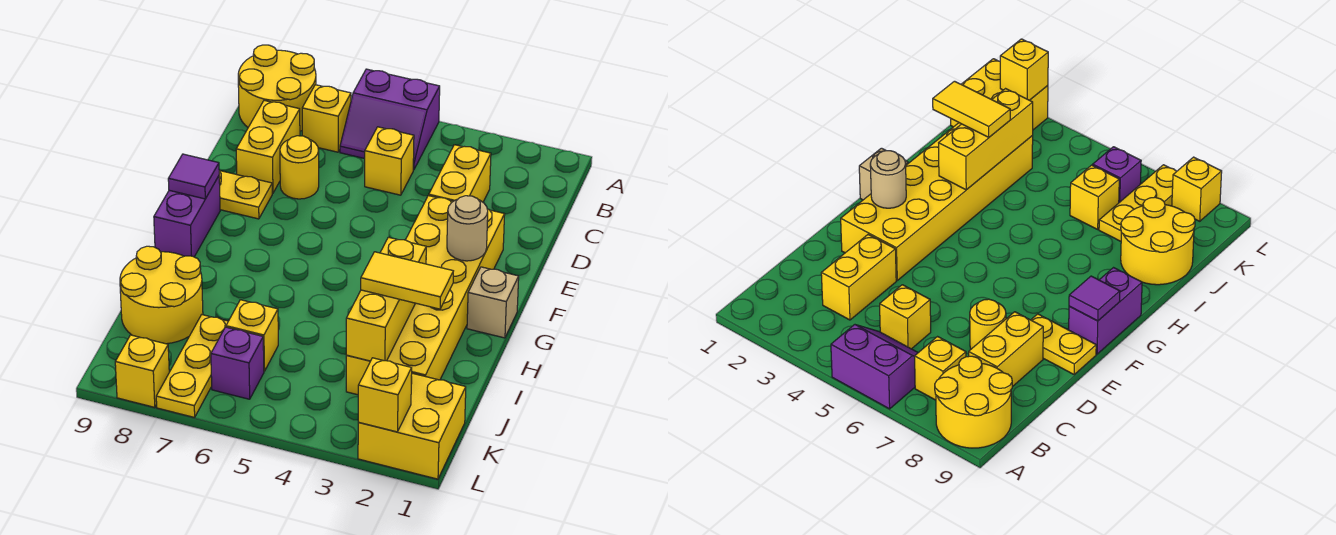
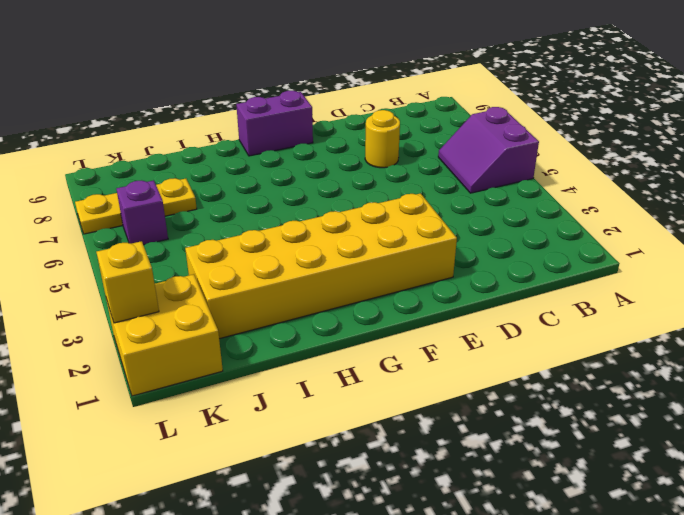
none -> yellow 2x2 round brick [238,45,316,131]
none -> yellow 1x1 brick [302,85,351,152]
none -> yellow 1x2 brick [429,145,491,202]

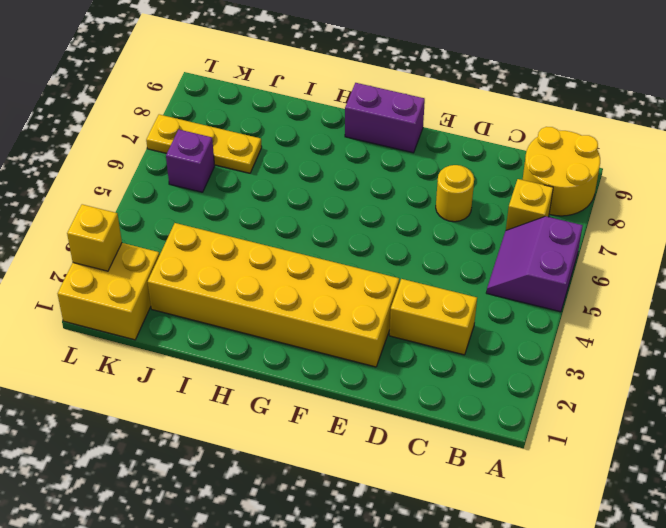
none -> yellow 1x1 brick [365,127,414,195]
none -> yellow 1x2 brick [236,101,300,193]
none -> yellow 1x2 plate [219,171,272,219]

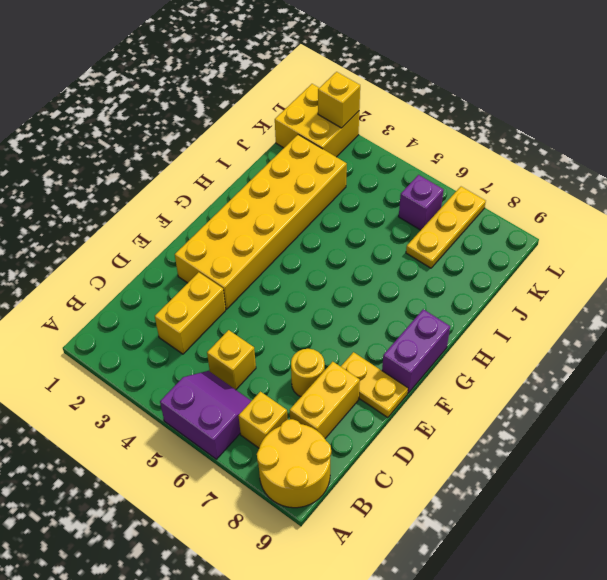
none -> tan 1x1 brick [467,267,519,338]
none -> yellow 2x2 round brick [120,246,203,344]
none -> yellow 1x1 brick [226,300,278,371]

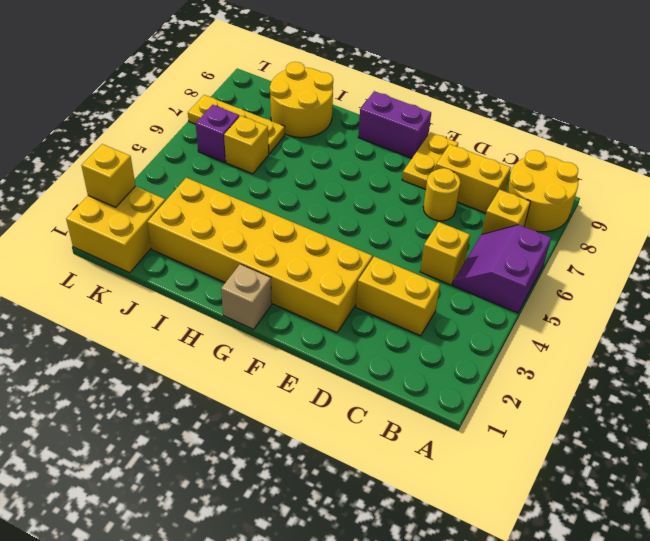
none -> yellow 1x1 brick [115,335,169,407]
none -> tan 1x1 round brick [447,196,488,261]
none -> purple 1x1 tile [168,154,219,199]

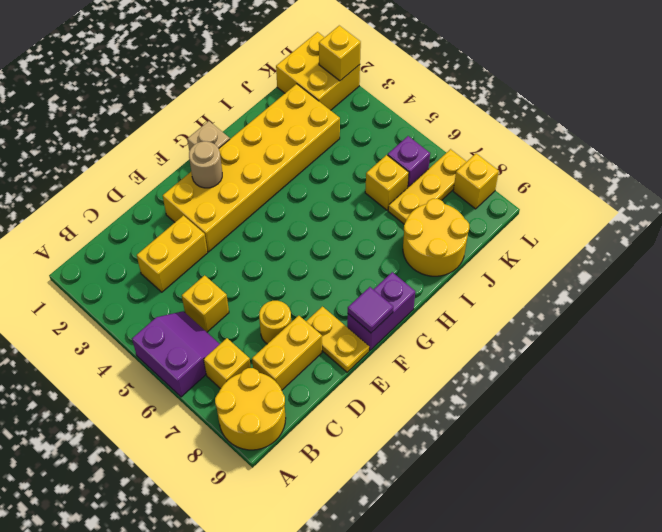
none -> yellow 1x3 brick [346,237,426,361]
none -> yellow 1x2 tile [361,252,453,309]

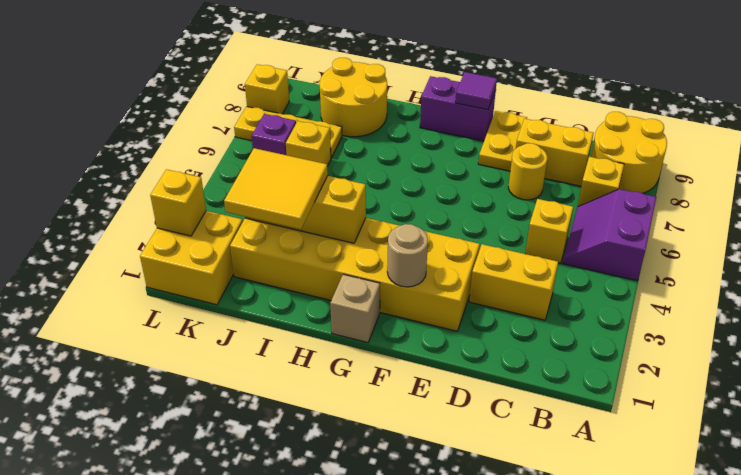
yellow 2x2 tile [224,148,328,229] -> yellow 1x2 tile [361,252,453,309]

